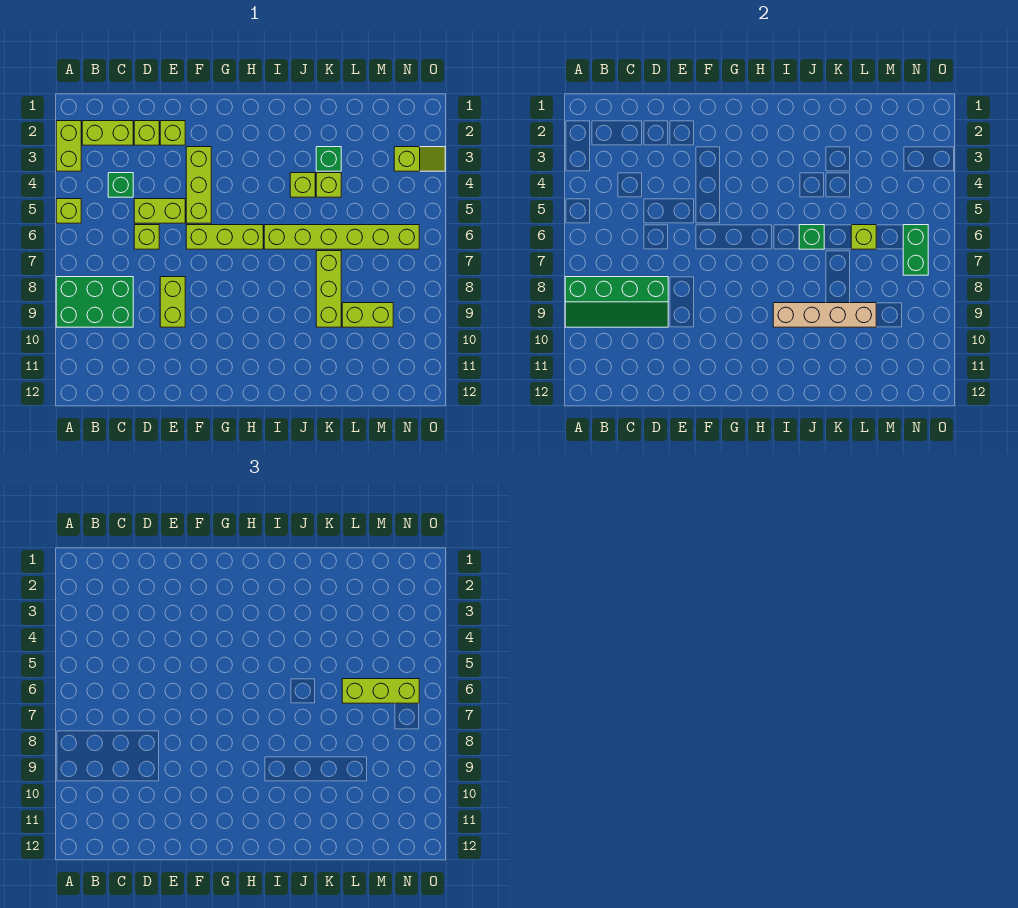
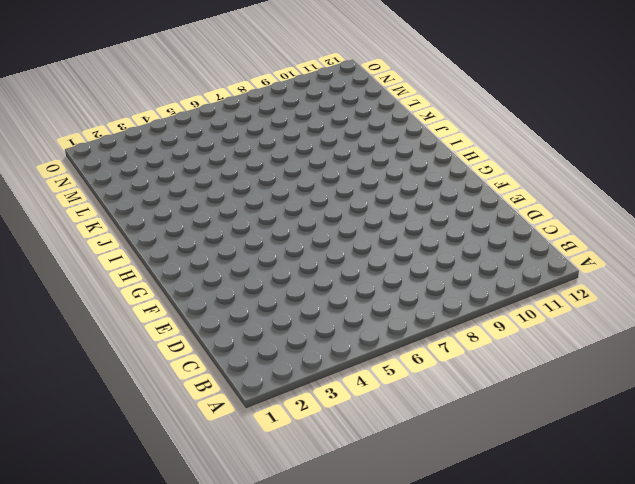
none -> lime 1x2 brick [56,121,81,171]
none -> lime 1x1 brick [56,199,81,223]
none -> green 2x3 brick [56,277,133,327]

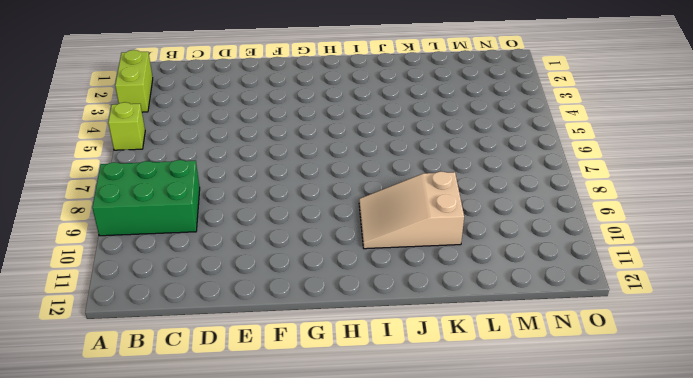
tan 2x3 slope [359,171,464,249] -> lime 1x3 brick [316,251,341,327]
none -> lime 1x2 brick [82,121,133,145]
none -> green 1x1 brick [108,173,133,197]
none -> lime 1x1 brick [134,121,159,145]

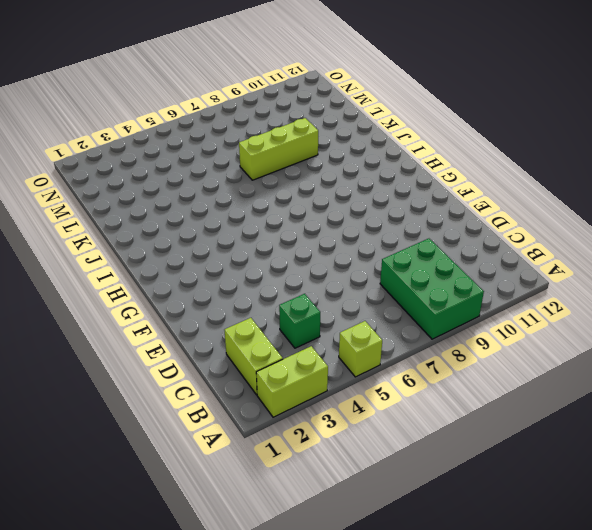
none -> lime 1x1 brick [134,121,159,145]
none -> lime 1x2 brick [134,199,185,223]
none -> lime 1x1 brick [134,225,159,249]

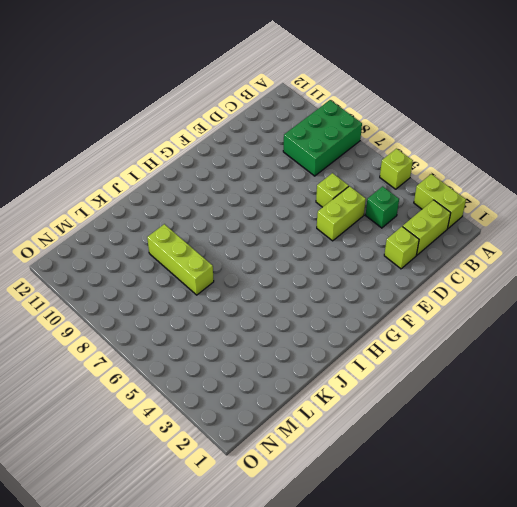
none -> lime 1x1 brick [160,121,185,145]
none -> lime 1x2 brick [160,277,185,327]
none -> lime 1x3 brick [186,147,211,223]

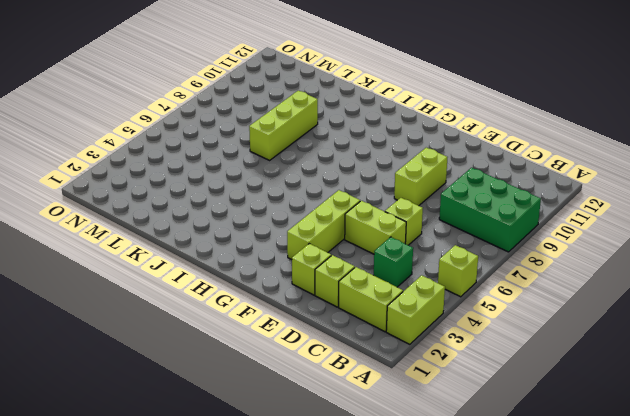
none -> lime 1x3 brick [186,225,263,249]
none -> lime 1x6 brick [264,225,419,249]
none -> lime 1x1 brick [290,173,315,197]

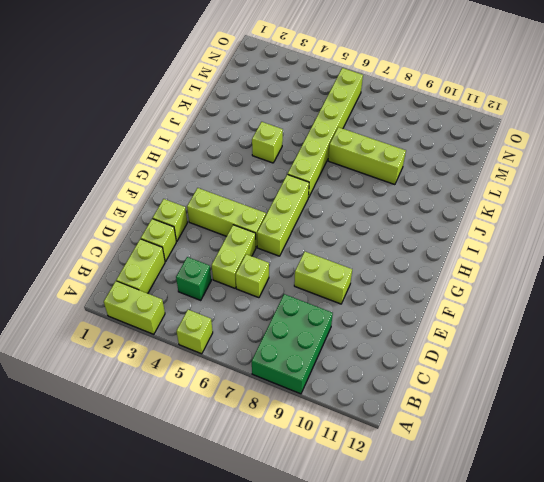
none -> green 1x1 brick [316,147,341,171]
none -> lime 1x1 brick [316,173,341,197]
none -> lime 1x2 brick [342,303,393,327]

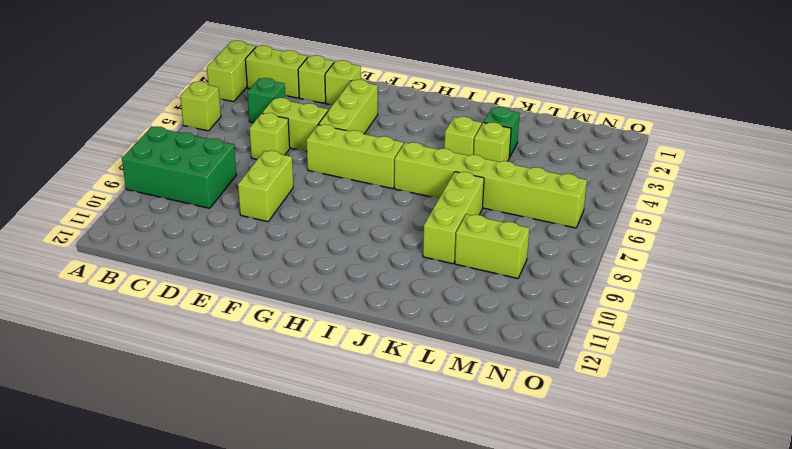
none -> lime 1x2 slope [394,147,445,171]
none -> green 2x4 slope [565,277,668,327]
none -> tan 1x4 brick [773,303,876,327]

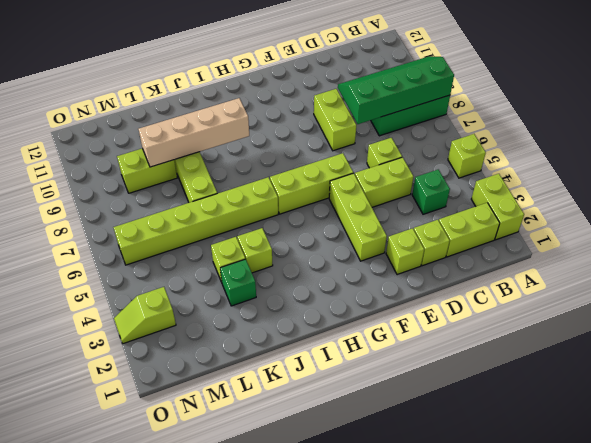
none -> green 1x1 brick [799,225,824,249]
none -> lime 1x1 brick [851,225,876,249]
none -> green 1x2 brick [903,225,928,275]

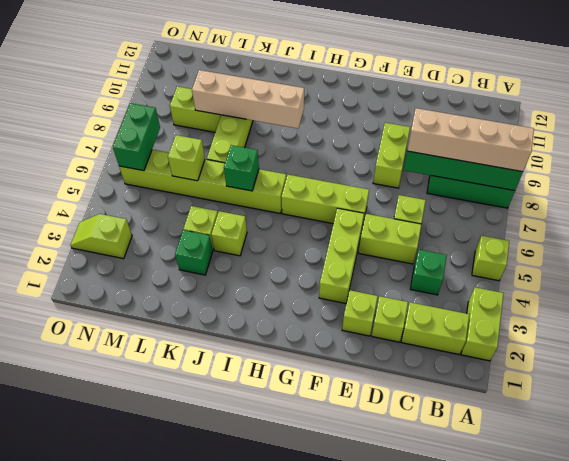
tan 1x4 brick [407,108,534,172] -> none
none -> lime 1x3 brick [342,679,419,703]

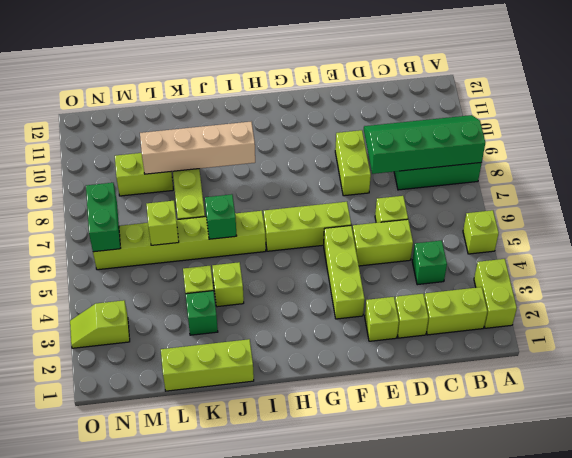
lime 1x3 brick [161,339,254,391] -> lime 1x3 brick moved to [342,679,419,703]

